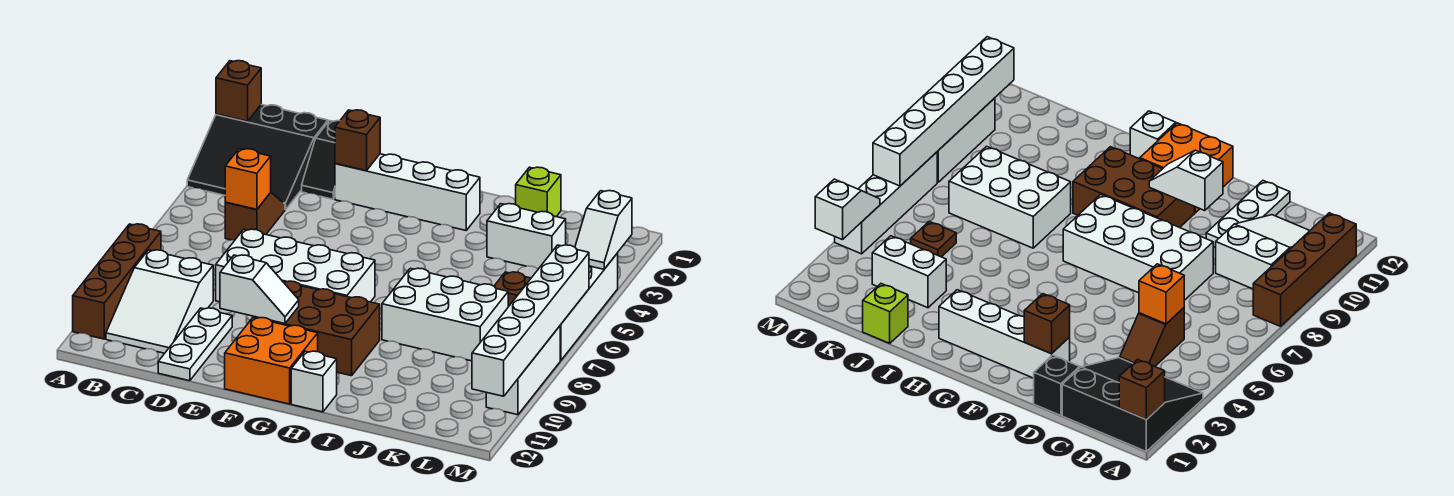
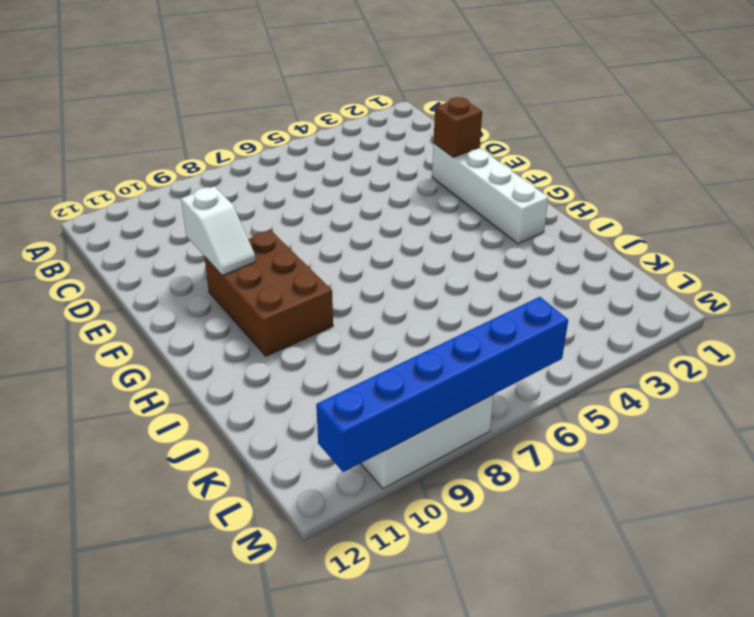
blue 1x6 brick [316,297,568,472] -> white 1x6 brick [472,245,589,396]
none -> black 3x3 slope [187,105,328,210]
none -> brown 1x4 brick [73,224,161,339]
none -> white 2x3 slope [106,250,213,353]

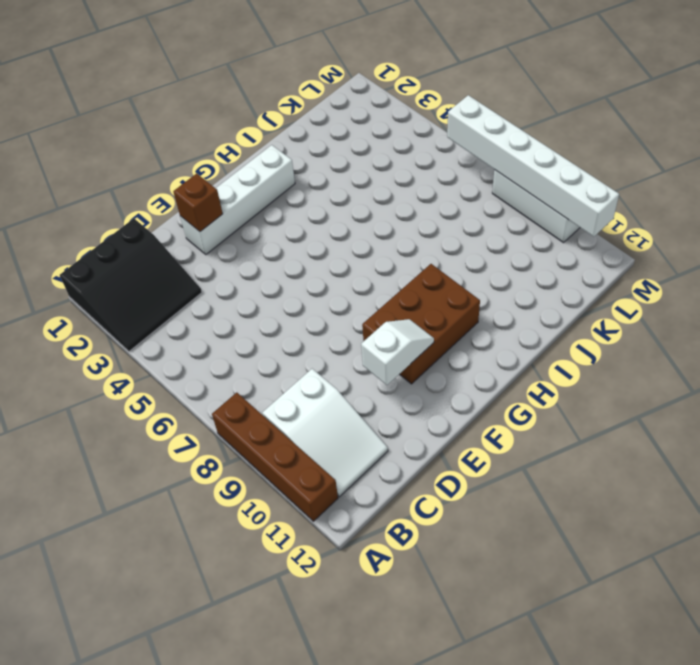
none -> brown 1x2 slope [225,193,285,240]
none -> black 1x2 slope [302,121,339,199]
none -> white 2x4 brick [216,229,375,302]

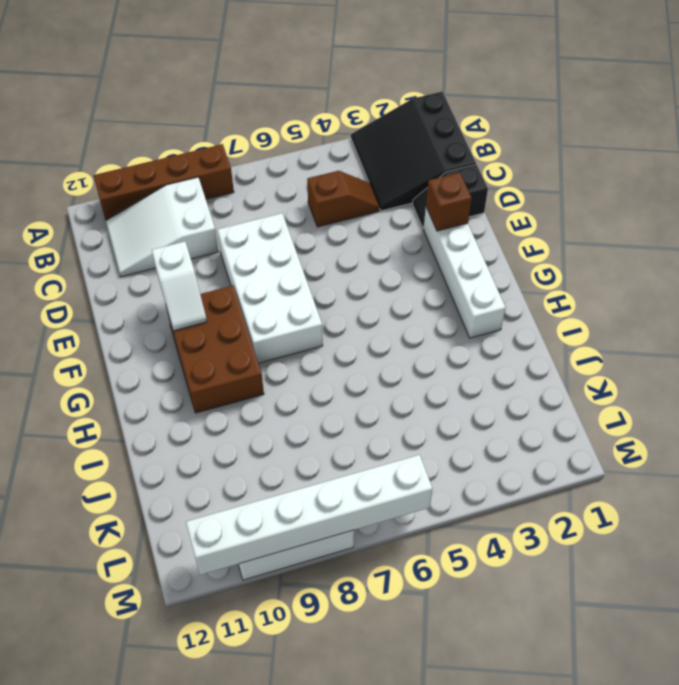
none -> white 1x3 plate [158,308,232,381]
none -> orange 2x2 brick [225,318,318,404]
none -> white 1x1 brick [291,351,337,412]

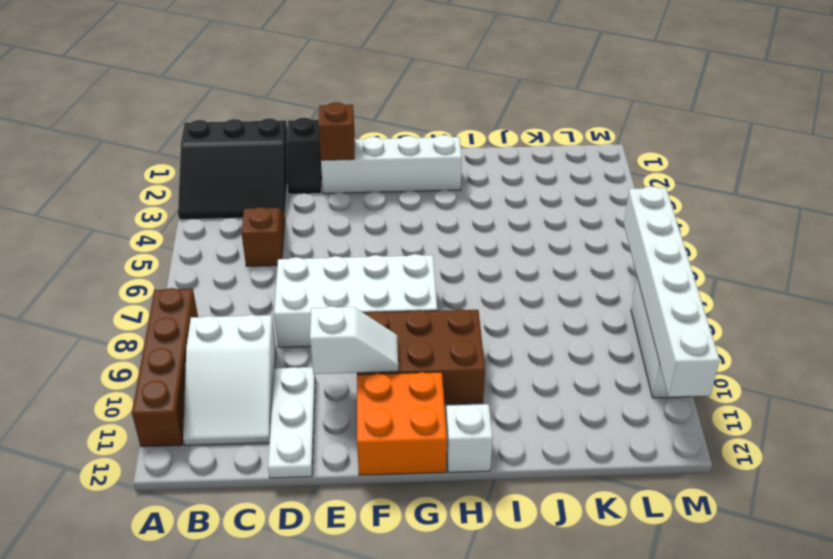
none -> white 2x3 brick [382,268,508,361]
none -> lime 1x1 brick [516,167,561,217]
none -> white 1x2 brick [487,204,566,269]

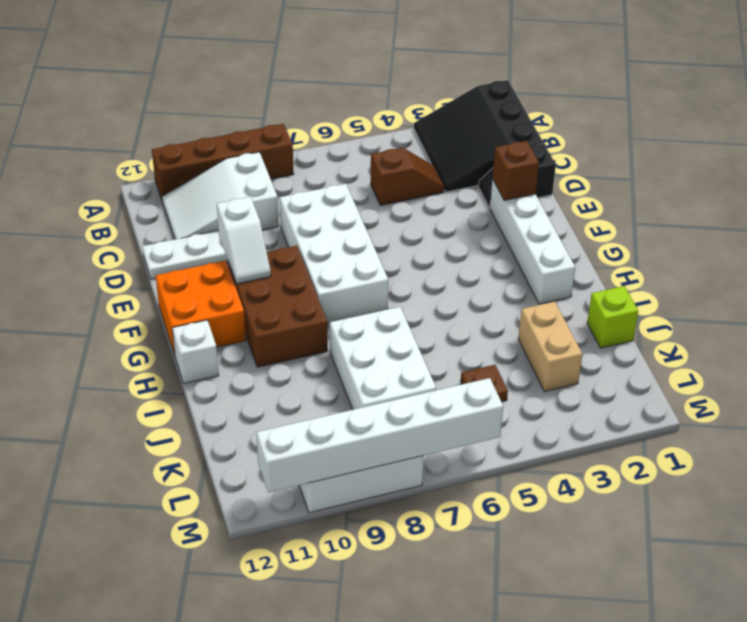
tan 1x2 brick [518,301,582,392] -> white 1x2 brick [487,204,566,269]
none -> white 1x4 brick [560,253,618,360]
none -> brown 1x1 brick [216,61,261,121]
none -> orange 1x1 brick [225,149,271,210]

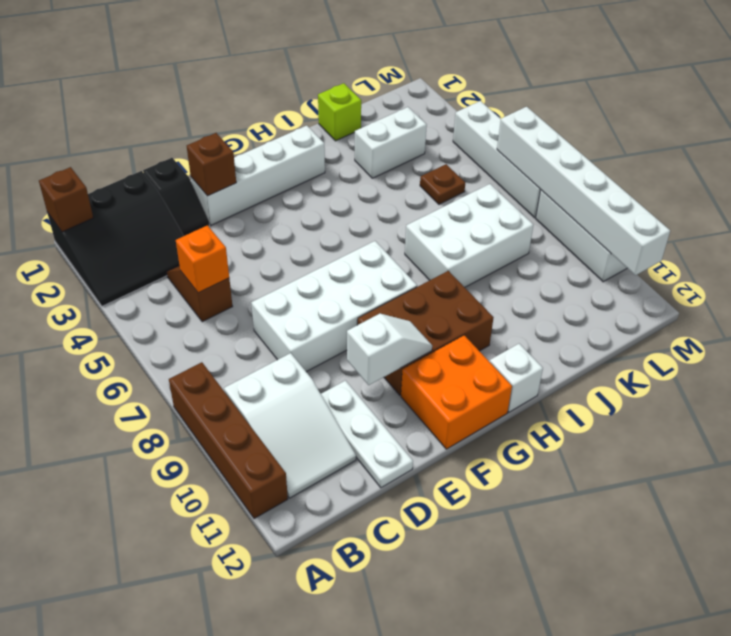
none -> white 1x2 slope [575,191,632,269]

